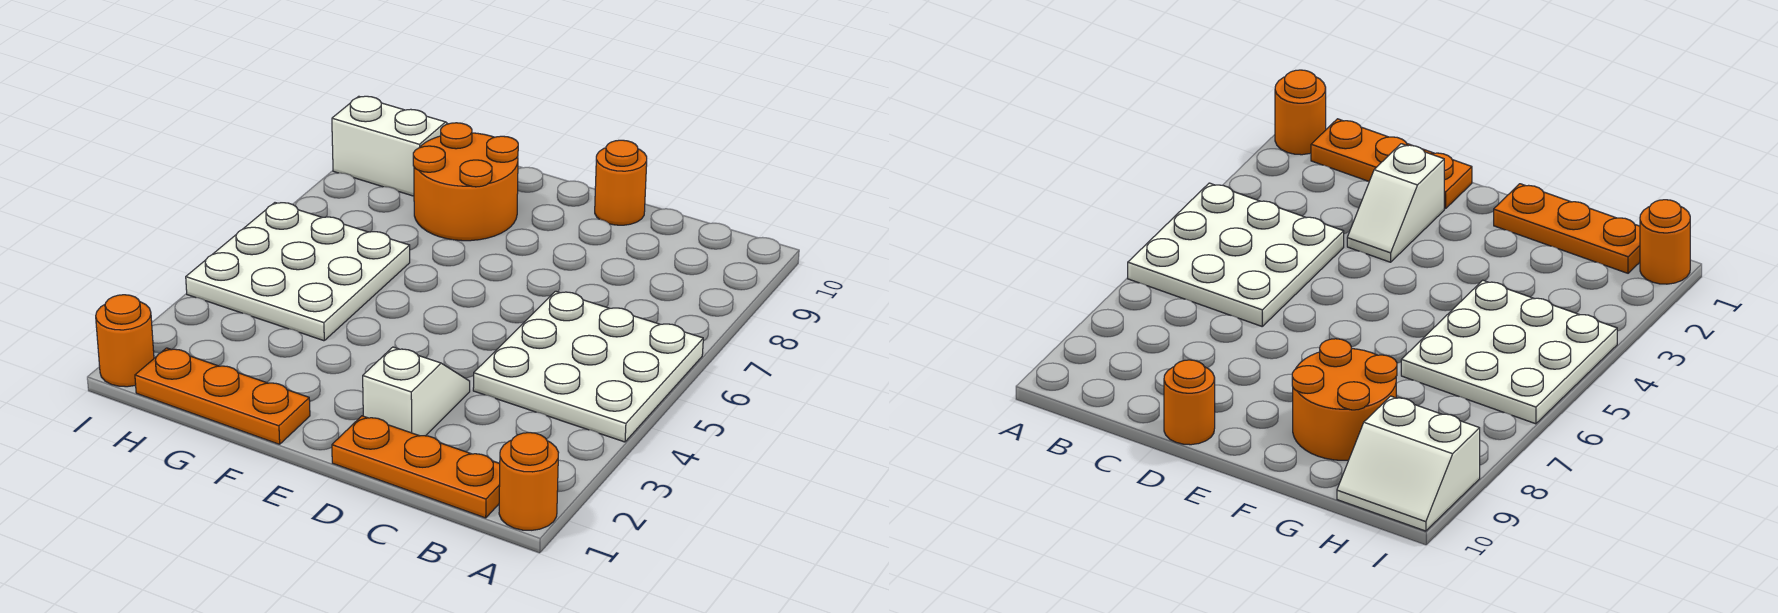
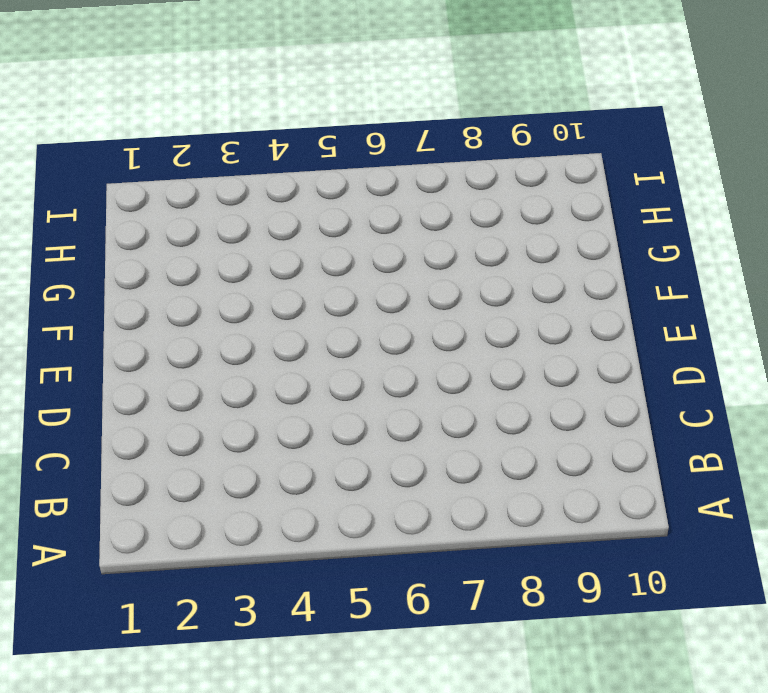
none -> orange 1x1 round brick [499,433,559,530]
none -> white 3x3 plate [473,291,703,442]

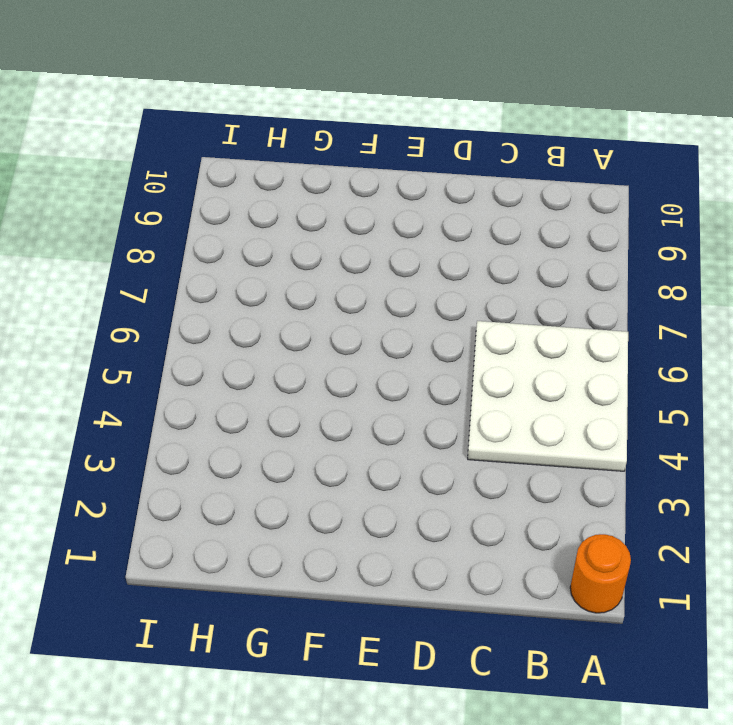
none -> orange 1x3 plate [332,416,500,518]
none -> white 1x2 slope [363,347,470,436]

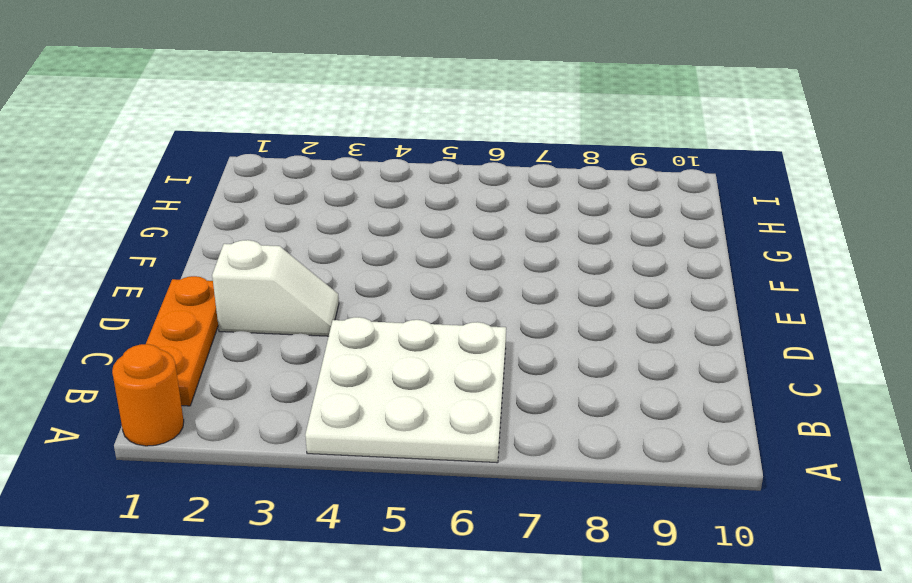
none -> orange 1x1 round brick [595,140,647,225]
none -> orange 1x3 plate [135,348,310,444]

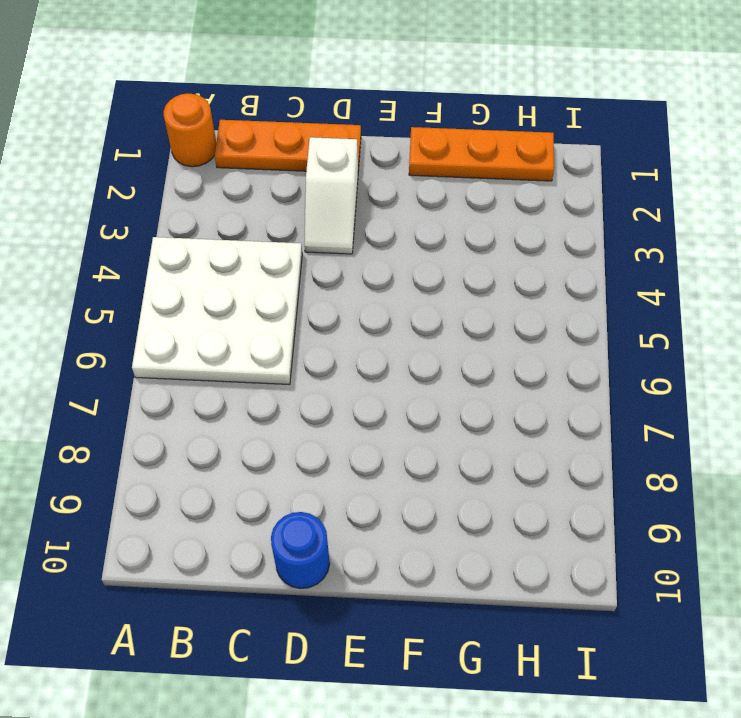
blue 1x1 round brick [271,512,330,589] -> orange 1x1 round brick [595,140,647,225]
none -> orange 2x2 round brick [413,123,518,241]
none -> white 3x3 plate [186,203,410,341]

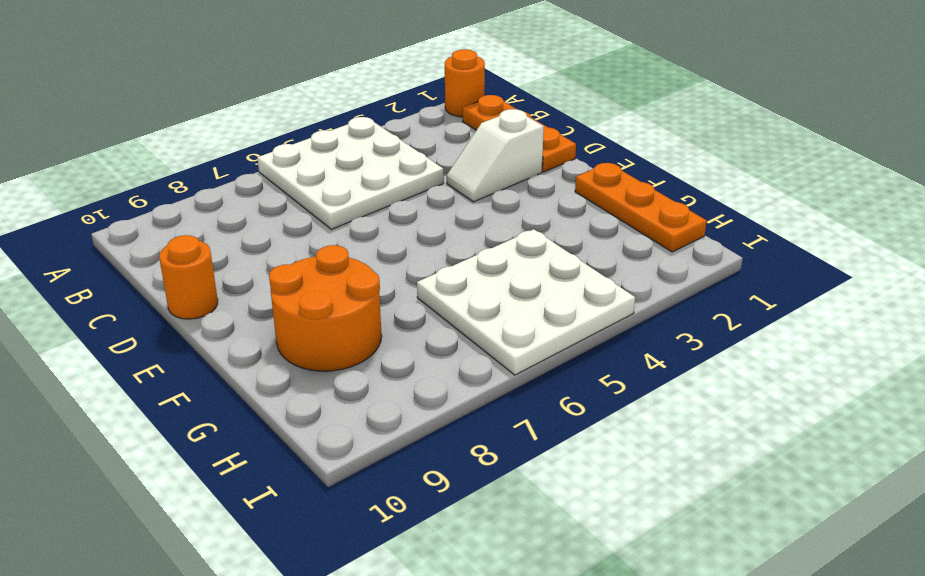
none -> white 2x2 slope [332,96,447,196]
none -> orange 1x1 round brick [96,295,154,387]

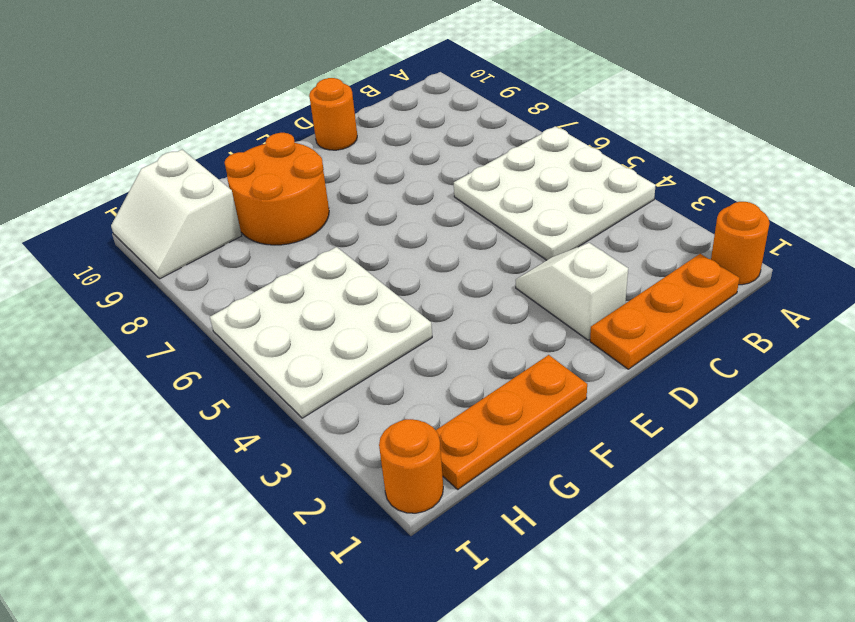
white 2x2 slope [111,150,242,279] -> white 2x2 slope turned to [332,96,447,196]

